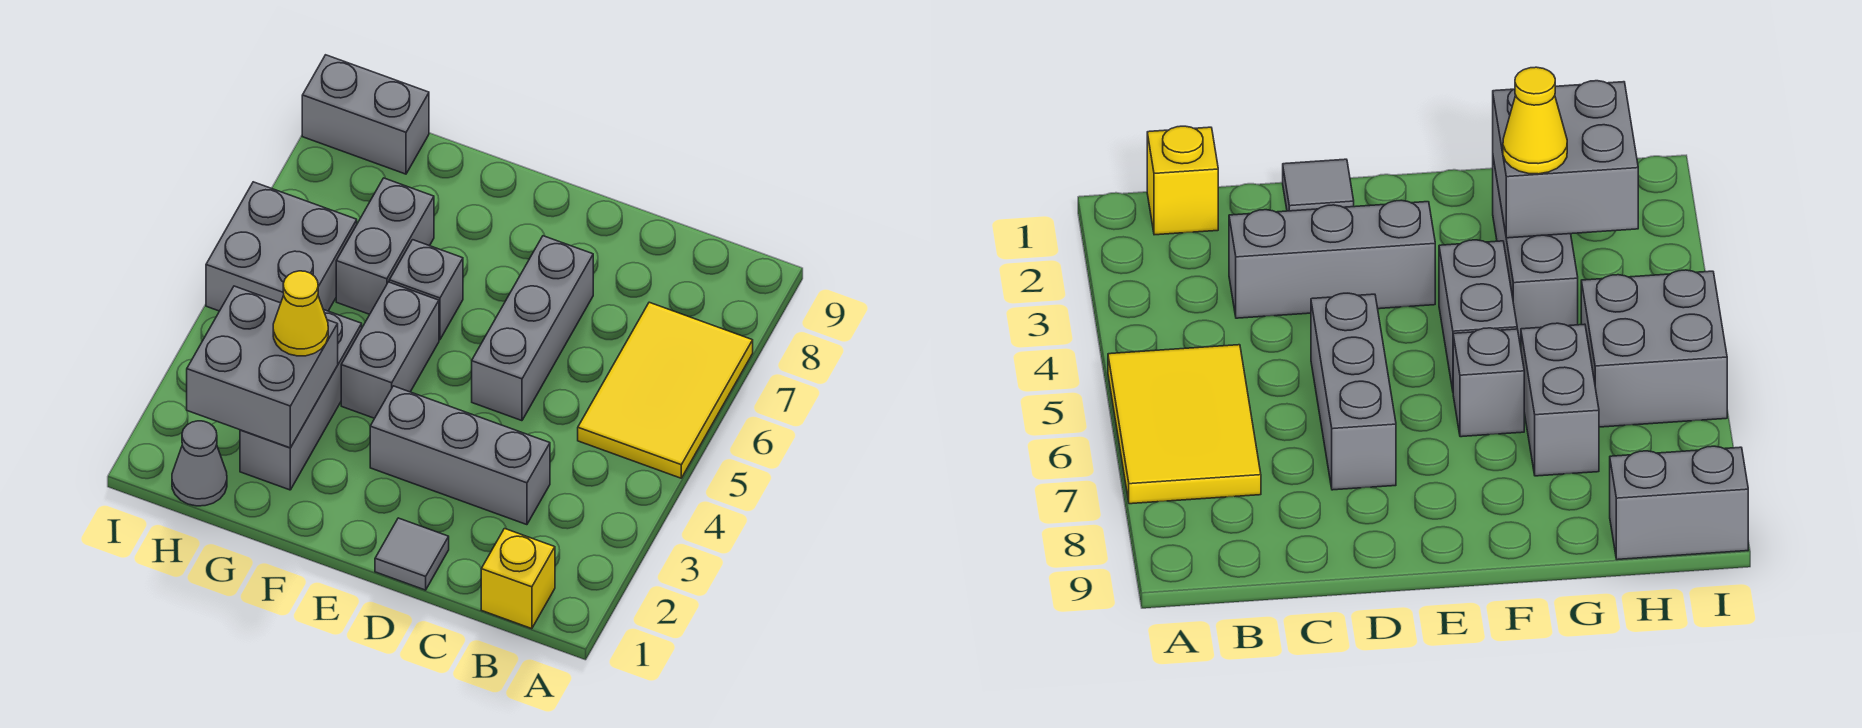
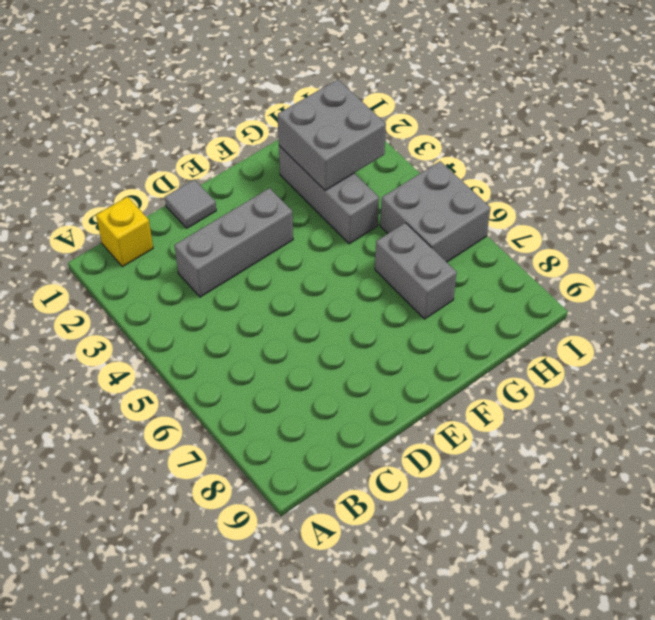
none -> yellow 2x3 tile [578,302,753,478]
none -> grey 1x3 brick [472,236,593,421]
none -> grey 1x2 brick [341,282,439,418]

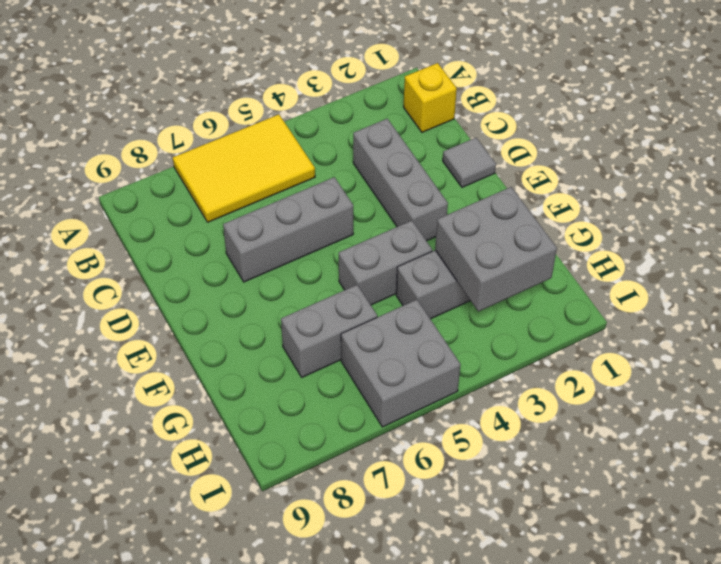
none -> grey 1x1 brick [389,240,463,340]
none -> grey 1x1 cone [172,421,227,506]
none -> grey 1x2 brick [302,55,429,174]

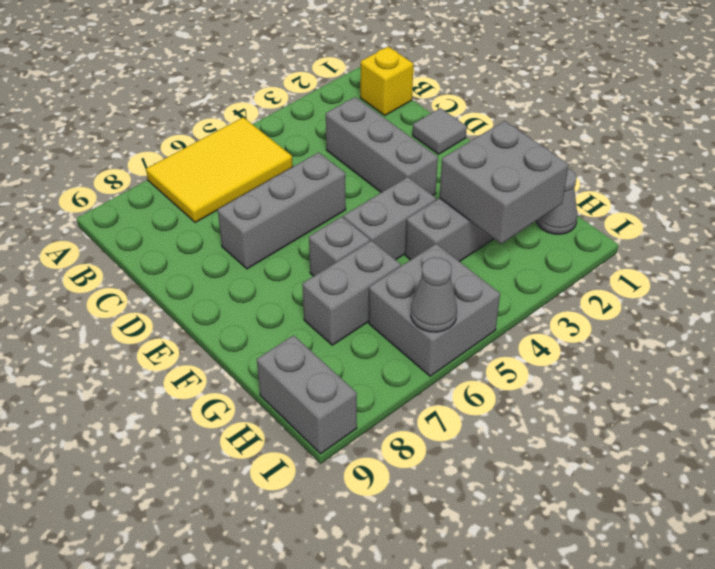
grey 1x1 cone [411,257,457,332] -> none
none -> yellow 1x1 cone [273,271,328,356]

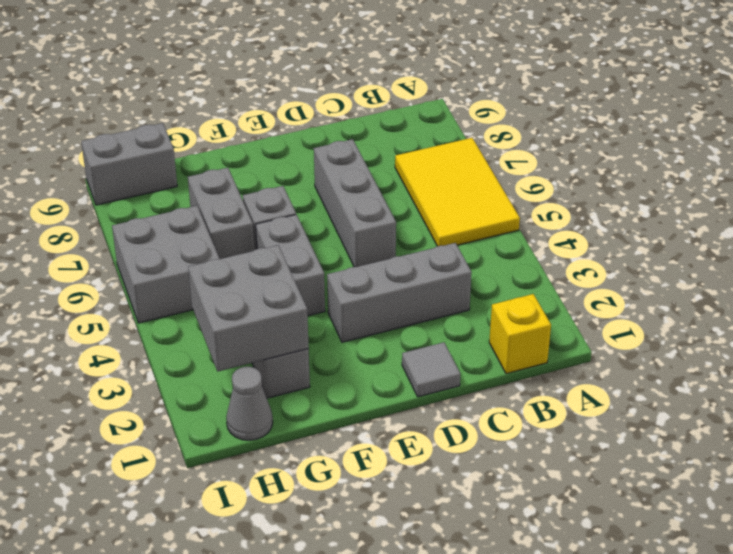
none -> yellow 1x1 cone [273,271,328,356]

